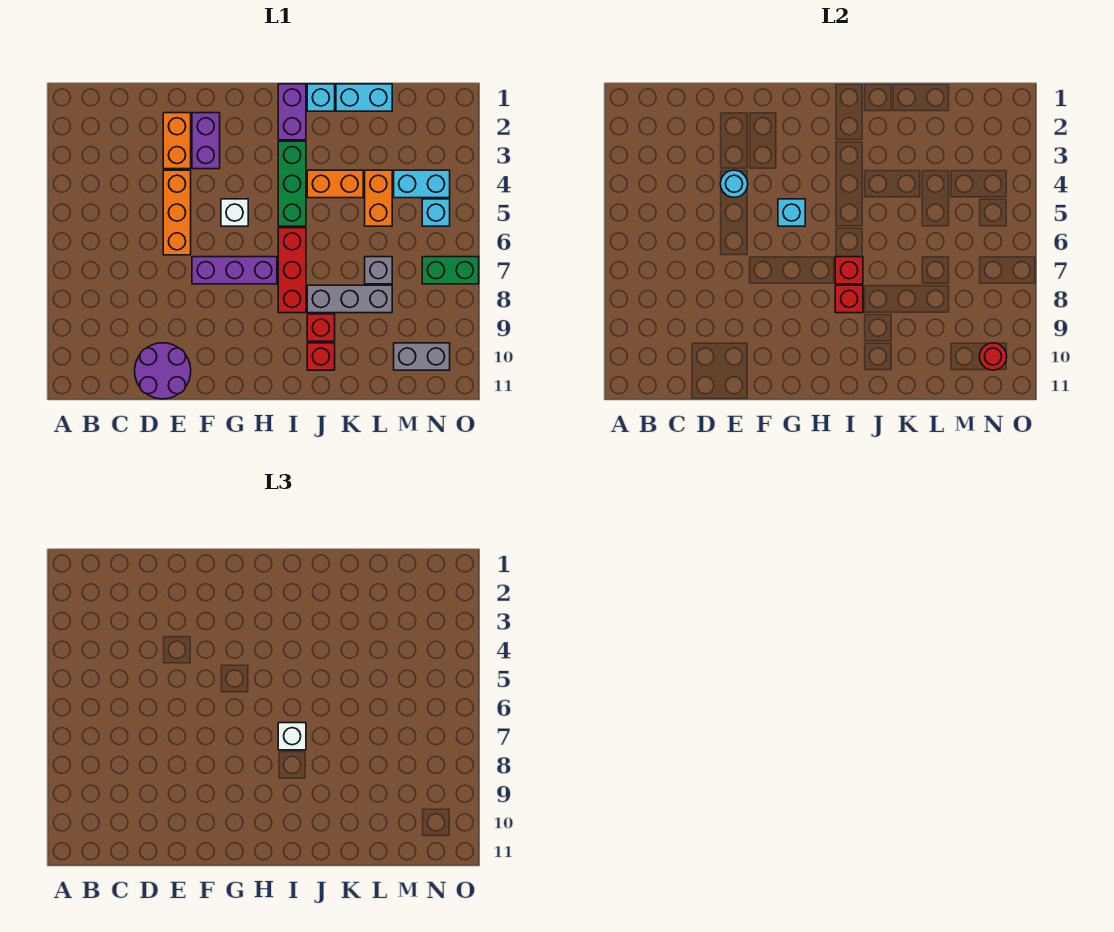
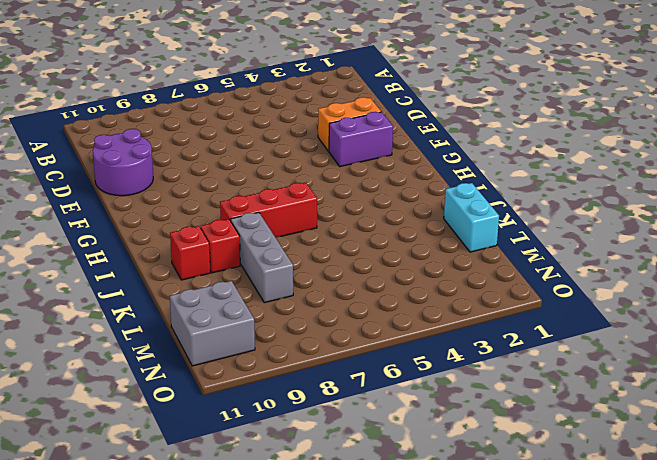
grey 2x2 brick [170,281,255,366] -> grey 1x2 brick [394,343,450,370]
none -> orange 1x3 brick [163,170,191,255]
none -> purple 1x3 brick [192,257,277,284]
none -> white 1x1 brick [221,199,248,226]

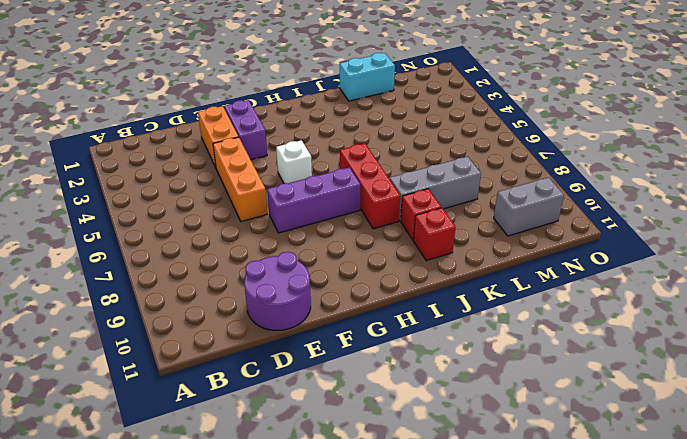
none -> purple 1x2 brick [278,84,306,140]
none -> green 1x3 brick [278,141,306,226]
none -> cyan 1x1 brick [307,84,335,111]

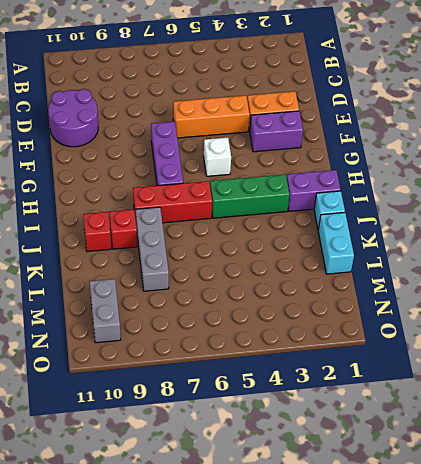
none -> orange 1x2 brick [307,170,363,198]
none -> orange 1x2 brick [365,170,392,226]
none -> grey 1x1 brick [365,257,392,284]

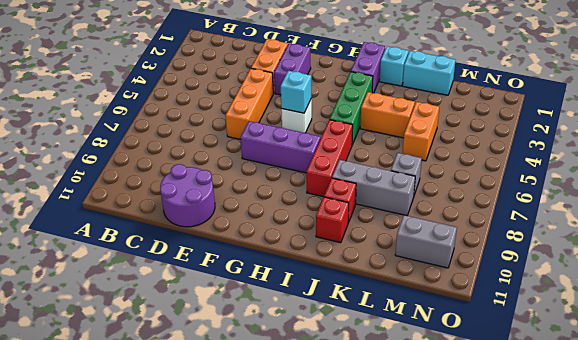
none -> cyan 1x2 brick [394,170,450,198]
none -> cyan 1x1 brick [422,199,450,226]
none -> green 1x2 brick [422,257,479,284]

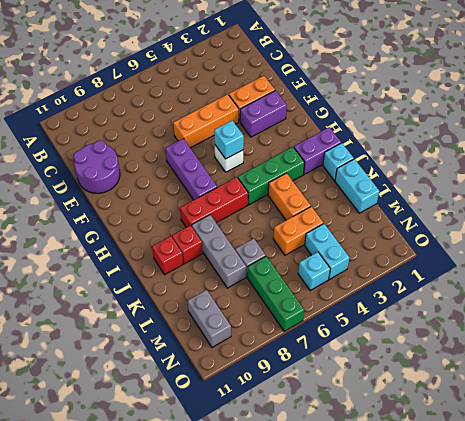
green 1x3 brick [247,256,304,331] -> green 1x2 brick [422,257,479,284]
none -> cyan 1x1 round brick [720,170,748,198]
none -> red 1x1 brick [835,257,863,284]
none -> red 1x1 brick [835,285,863,313]

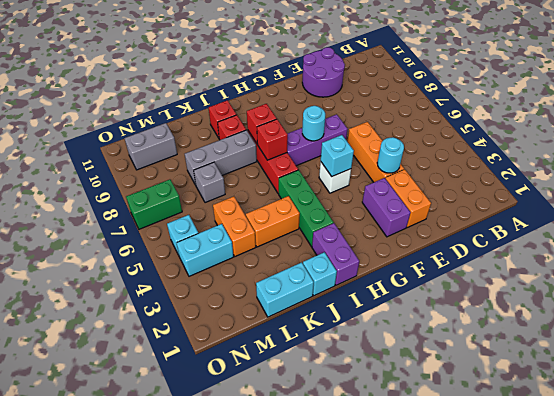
cyan 1x1 round brick [302,106,325,141] -> none
none -> red 1x1 round brick [979,343,1007,370]
none -> white 1x1 brick [278,723,306,750]

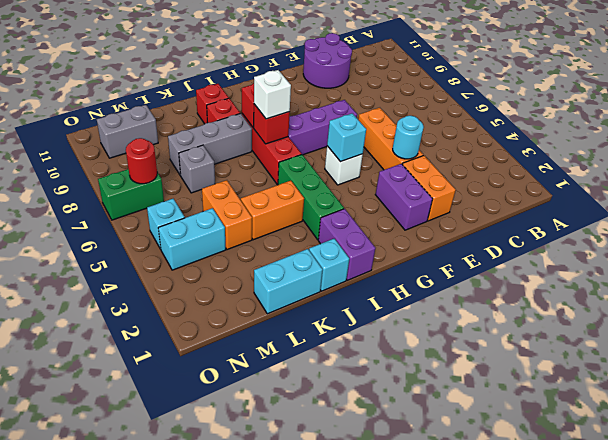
red 1x1 round brick [126,138,157,184] -> red 1x1 round brick moved to [979,343,1007,370]

